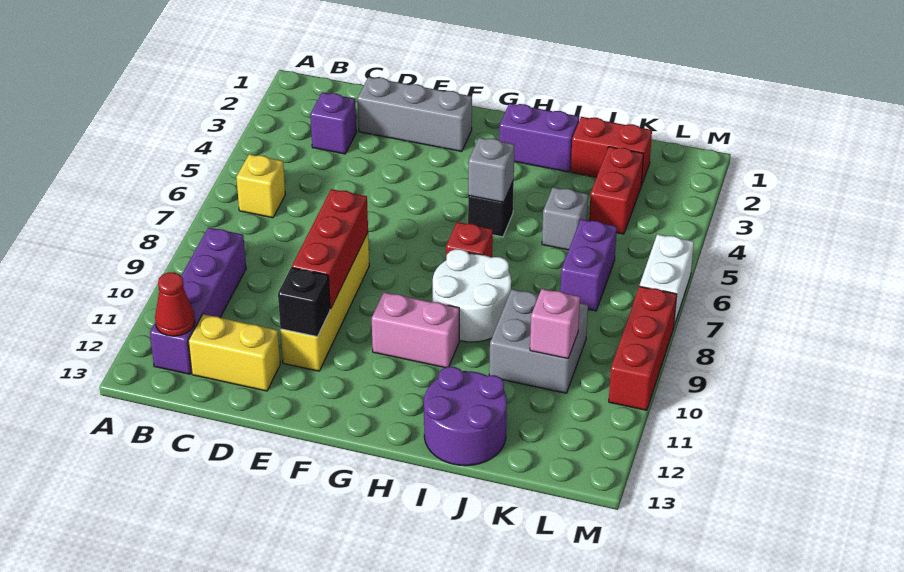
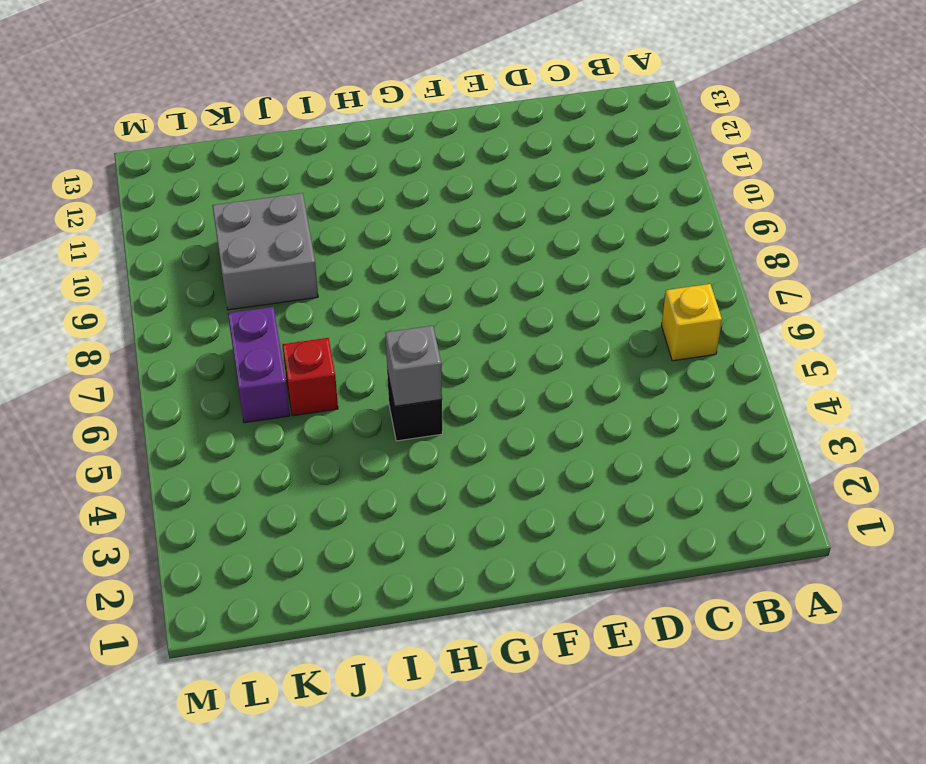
red 1x1 brick [282,338,338,416] -> red 1x1 brick moved to [446,222,493,260]
none -> purple 1x4 brick [150,227,246,374]
none -> purple 1x1 brick [310,93,356,154]
none -> yellow 1x2 brick [188,314,280,391]

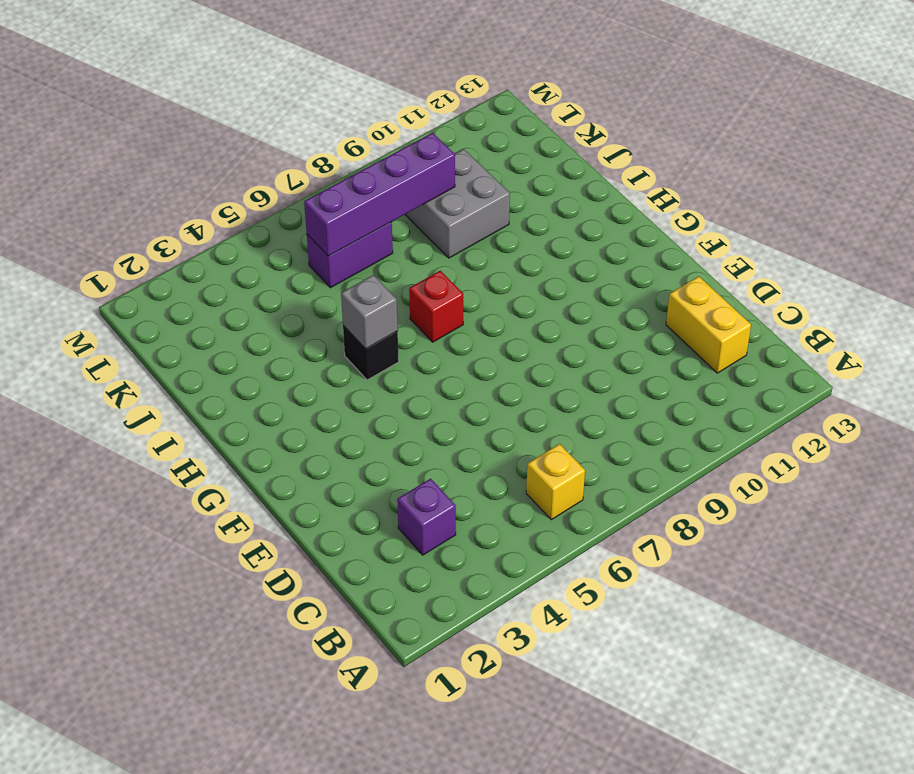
purple 1x4 brick [304,133,455,256] -> purple 1x4 brick moved to [150,227,246,374]
none -> grey 1x3 brick [357,77,472,152]
none -> yellow 1x4 brick [280,233,369,371]
none -> pink 1x2 brick [372,292,459,368]

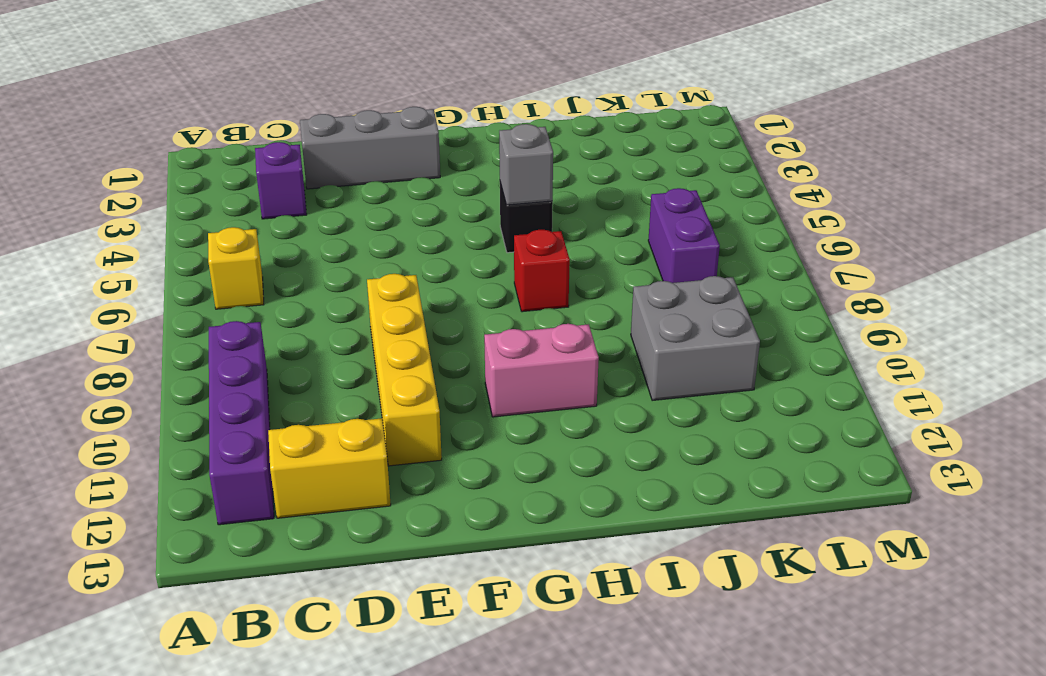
none -> purple 1x2 brick [499,103,579,172]
none -> white 2x2 round brick [433,249,511,342]
none -> purple 2x2 round brick [424,367,507,466]

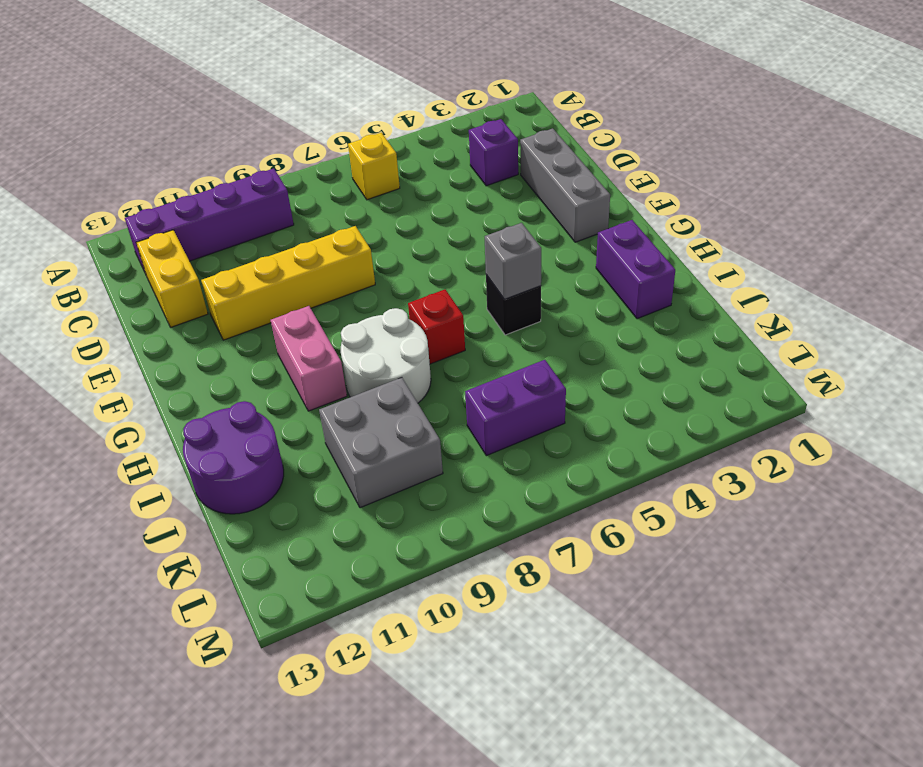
none -> red 1x2 brick [571,117,652,186]
none -> grey 1x1 brick [542,187,588,250]
none -> red 1x2 brick [589,147,644,234]

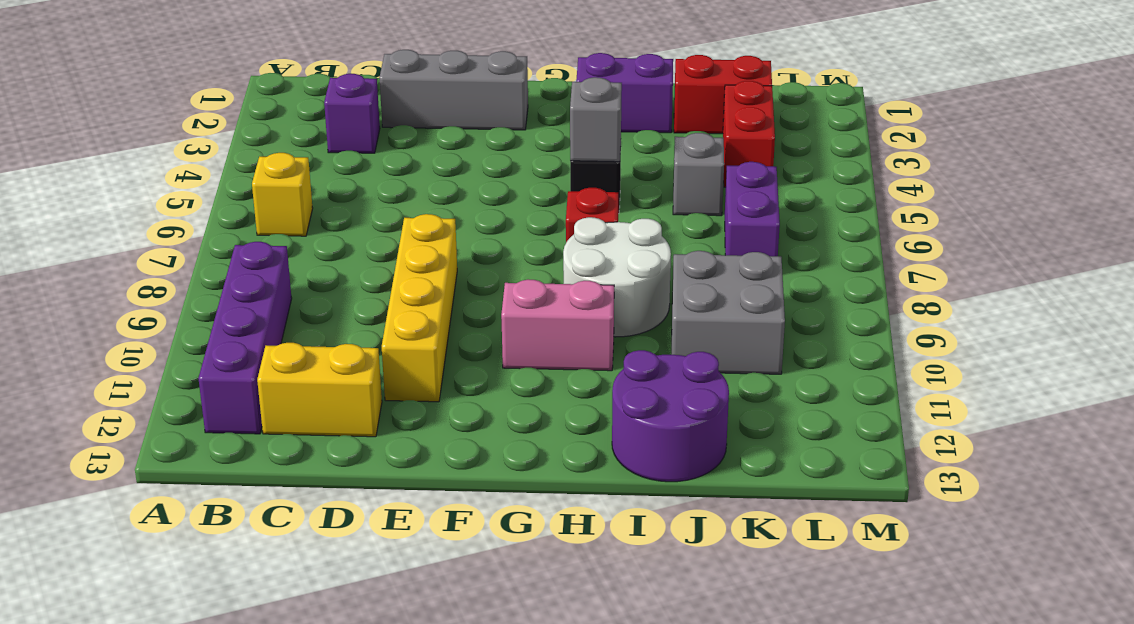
none -> white 1x2 brick [640,234,694,325]
none -> red 1x3 brick [609,286,677,410]
none -> red 1x1 cone [155,272,195,336]

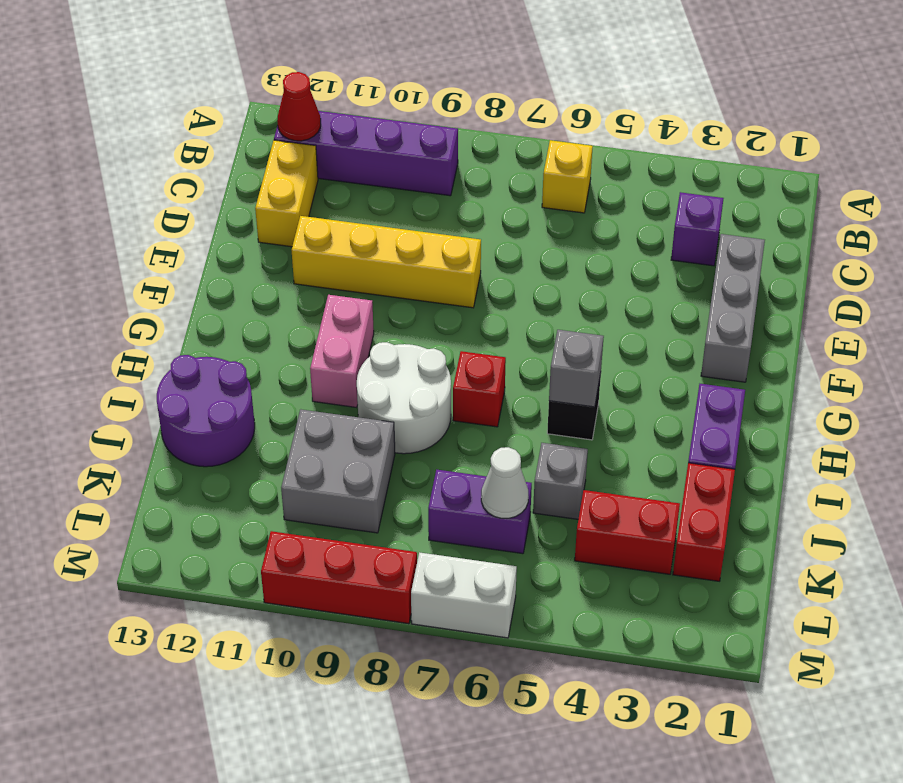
white 1x1 cone [481,447,529,518] -> none
none -> red 1x3 brick [292,189,368,309]
none -> black 1x1 brick [278,267,330,337]
none -> pink 1x1 brick [530,289,580,359]

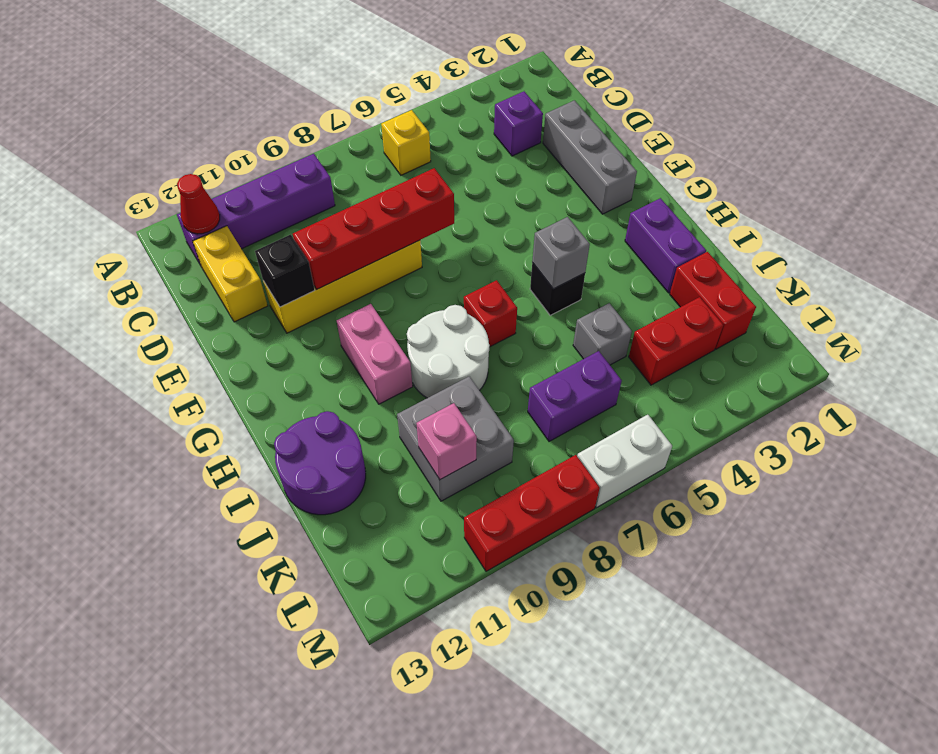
red 1x4 brick [293,168,454,289] -> red 1x3 brick [292,189,368,309]

